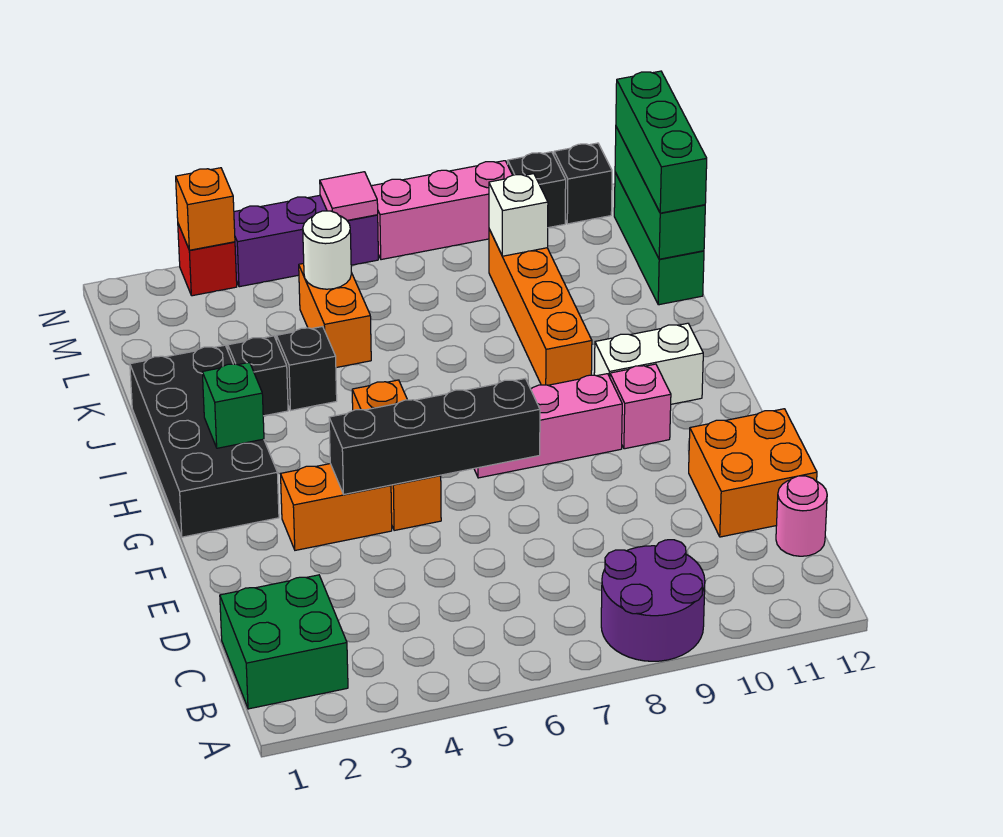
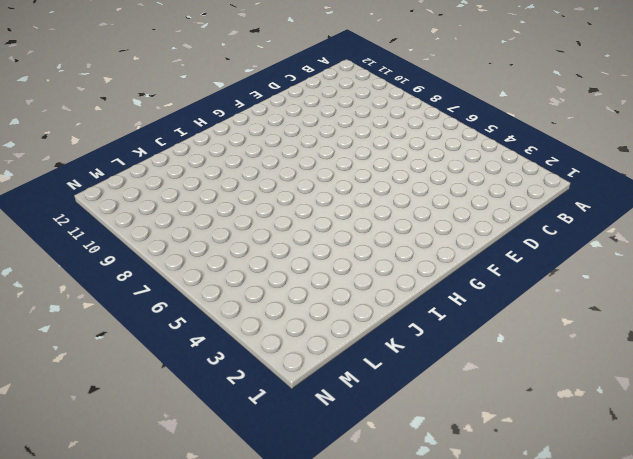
none -> purple 2x2 round brick [601,540,705,661]
none -> green 2x2 brick [220,575,348,709]
none -> pink 1x1 round brick [776,476,827,556]

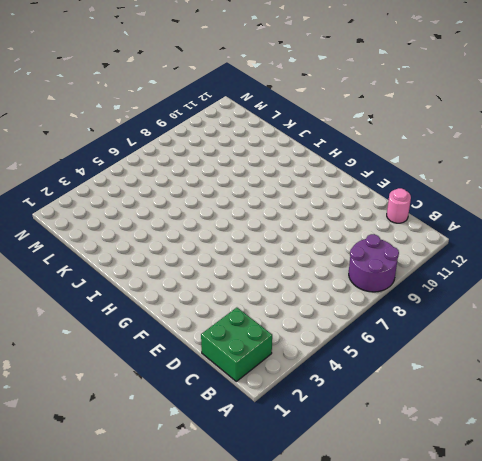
none -> orange 2x2 brick [689,409,817,537]
none -> orange 1x2 brick [281,464,392,550]
none -> orange 1x3 brick [352,380,441,531]

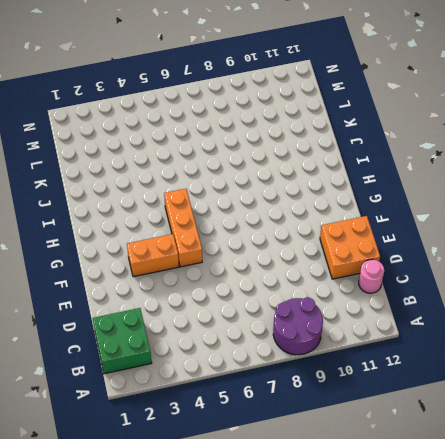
none -> black 2x4 brick [130,345,279,537]
none -> pink 1x3 brick [474,374,622,478]
none -> pink 1x1 brick [610,364,671,449]

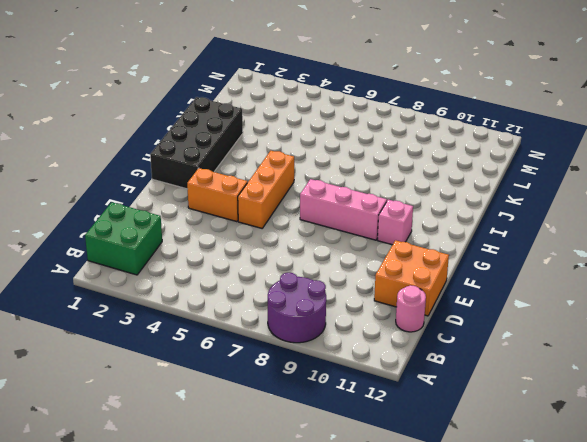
none -> white 1x2 brick [594,323,703,404]
none -> orange 1x4 brick [489,229,592,385]
none -> black 1x1 brick [228,336,288,416]

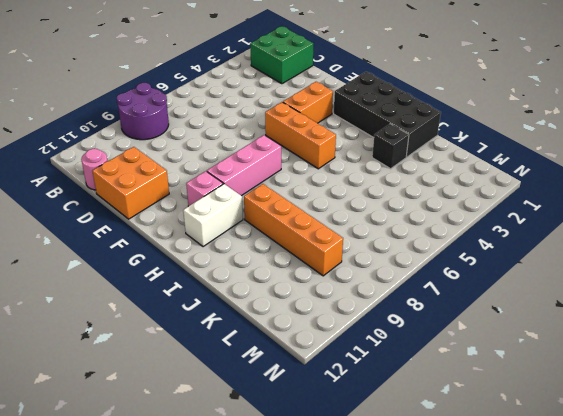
none -> black 1x1 brick [277,327,337,410]
none -> orange 1x2 brick [299,263,371,368]
none -> green 1x3 brick [614,172,704,305]

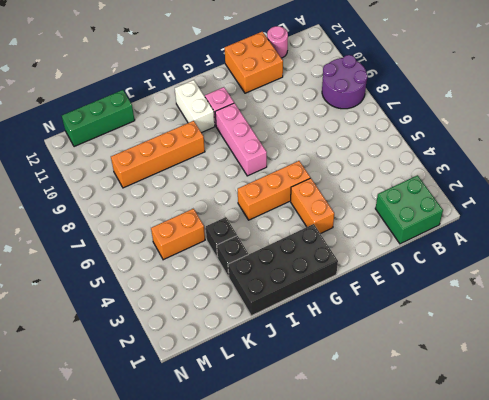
none -> red 1x1 brick [178,224,237,296]
none -> purple 1x3 brick [234,195,378,287]
none -> pink 1x3 brick [371,161,512,260]

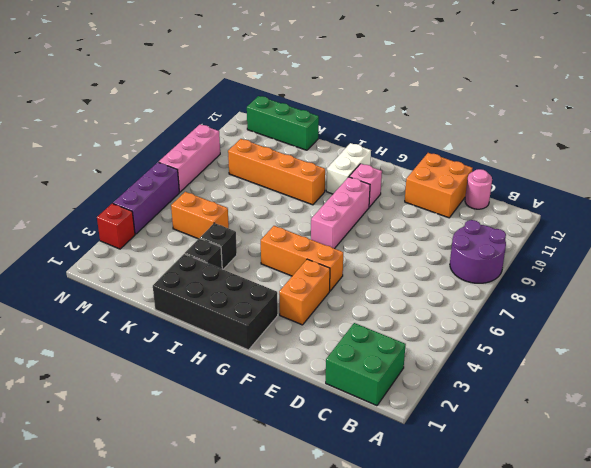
none -> black 1x1 brick [508,152,566,228]
none -> black 1x1 brick [554,143,612,224]
none -> black 1x4 brick [329,379,540,494]

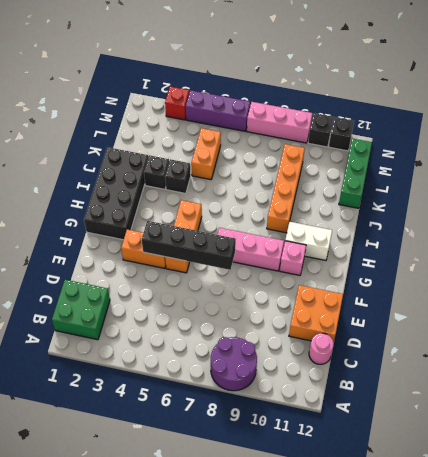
none -> green 1x1 brick [202,362,264,448]
none -> green 1x3 brick [615,127,705,259]
none -> white 1x1 round brick [303,211,351,289]

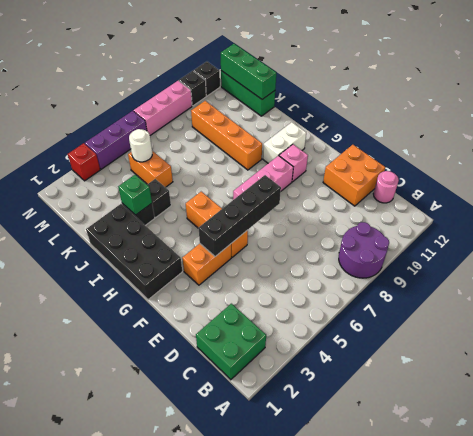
green 1x1 brick [118,175,152,215] -> green 1x1 brick moved to [202,362,264,448]
none -> white 1x1 brick [489,174,548,256]
none -> orange 1x1 brick [176,168,235,250]
none -> pink 1x1 tile [320,172,378,220]

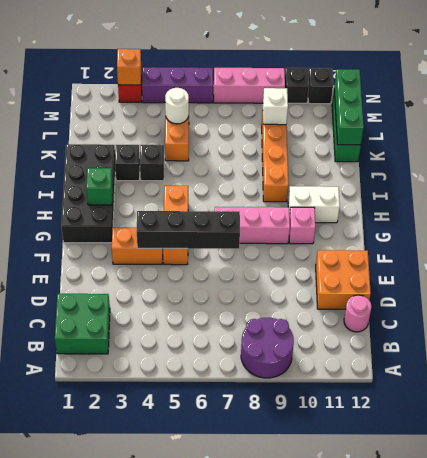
none -> pink 1x1 tile [320,172,378,220]
none -> green 1x3 brick [616,71,707,213]

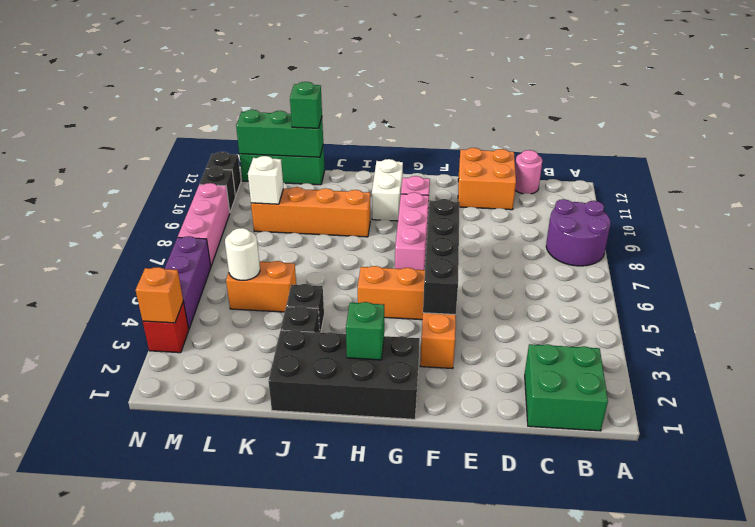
green 1x1 brick [290,82,322,128] -> green 1x3 brick [616,71,707,213]
none -> pink 1x1 tile [320,172,378,220]

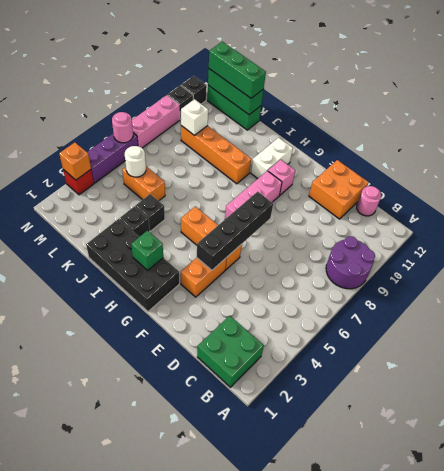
pink 1x1 round brick [112,112,133,143] -> pink 1x1 tile [320,172,378,220]

